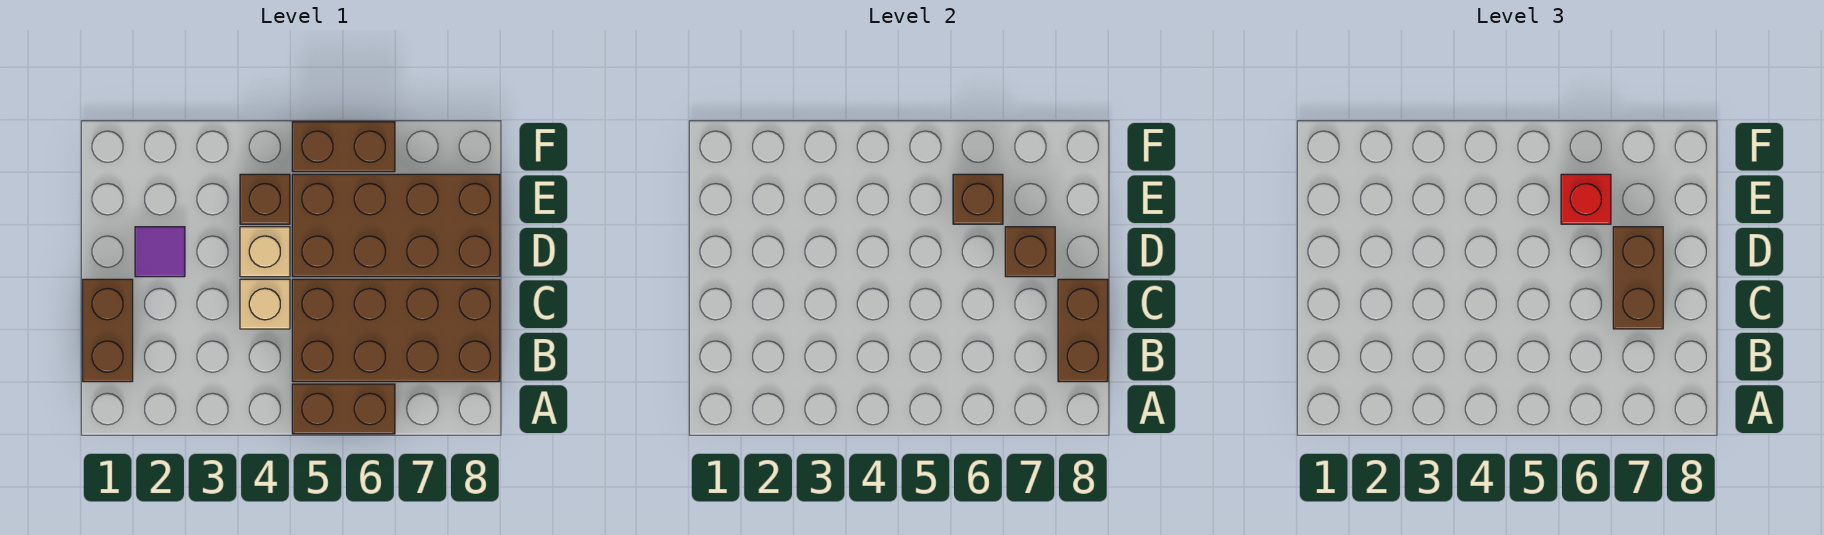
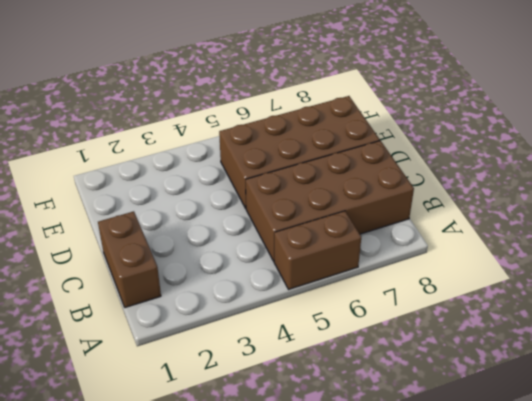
none -> tan 1x1 brick [240,279,290,329]
none -> purple 1x1 tile [135,227,185,277]
none -> tan 1x1 brick [240,227,290,277]

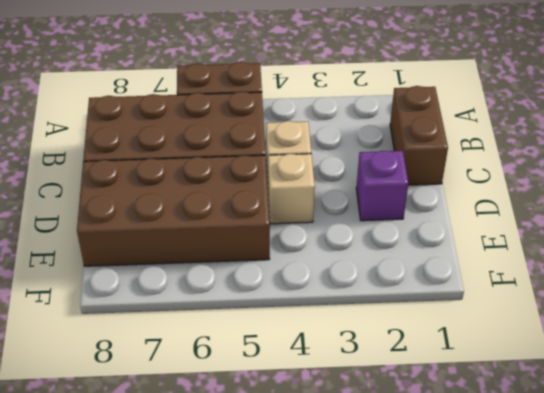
purple 1x1 brick [356,151,408,221] -> purple 1x1 tile [135,227,185,277]
none -> brown 1x1 brick [240,174,290,224]
none -> brown 1x2 brick [292,122,395,172]
none -> brown 1x2 brick [1058,279,1108,382]

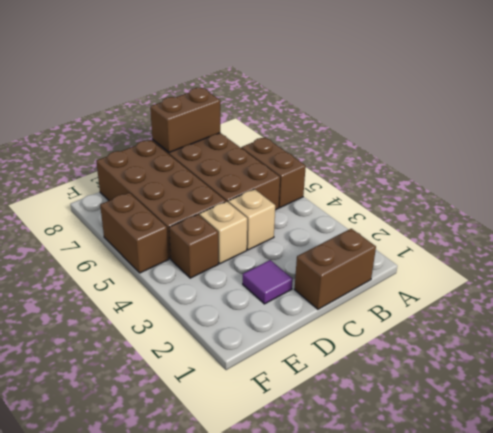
none -> brown 1x1 brick [1005,227,1055,277]
none -> brown 1x1 brick [953,174,1003,224]
none -> brown 1x2 brick [1613,227,1663,329]

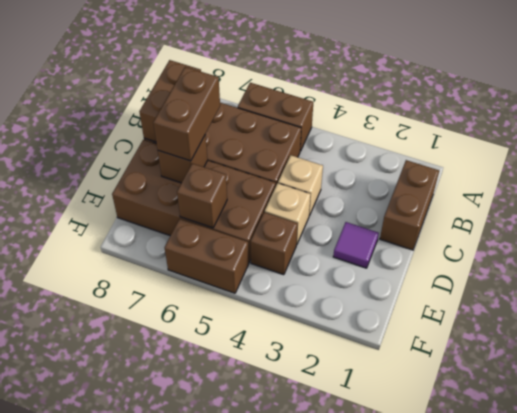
none -> red 1x1 brick [1561,174,1611,224]

